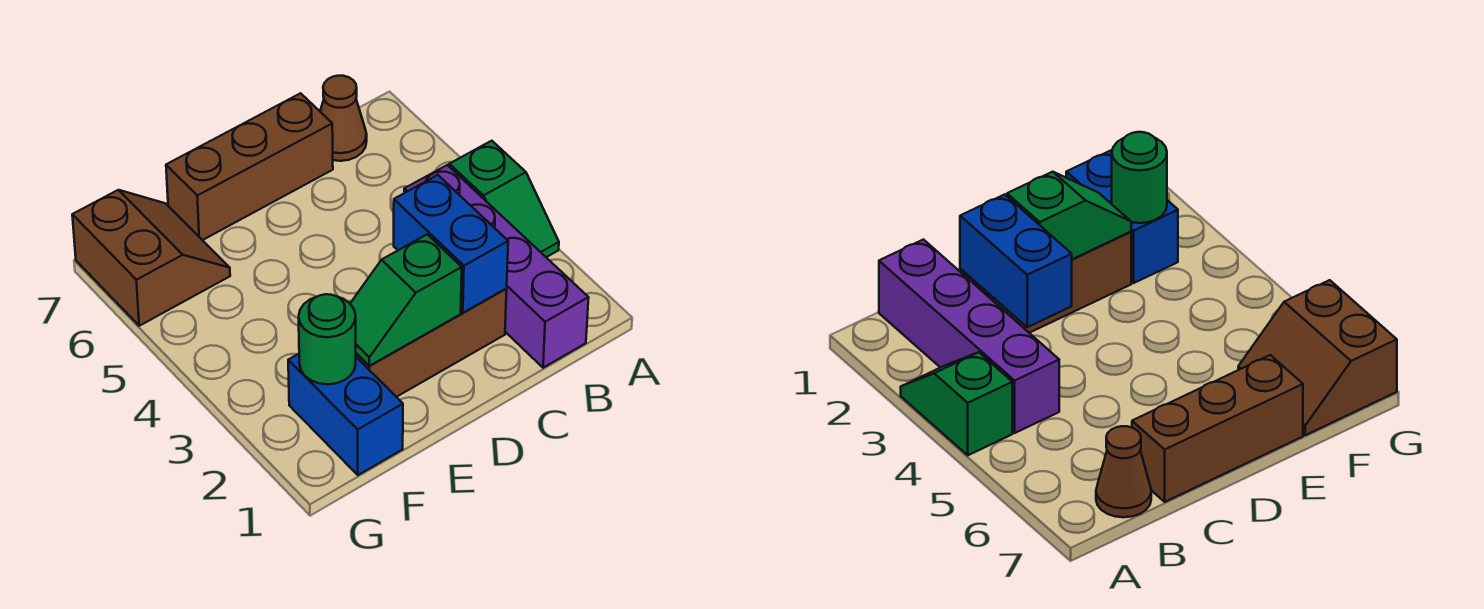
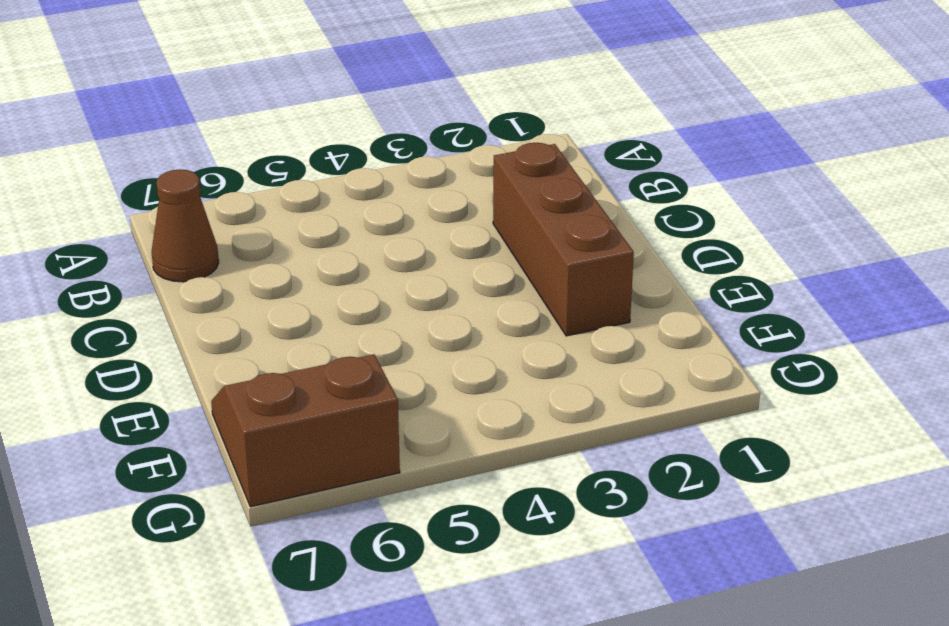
none -> green 1x2 slope [449,141,559,257]
none -> purple 1x4 brick [404,165,589,368]

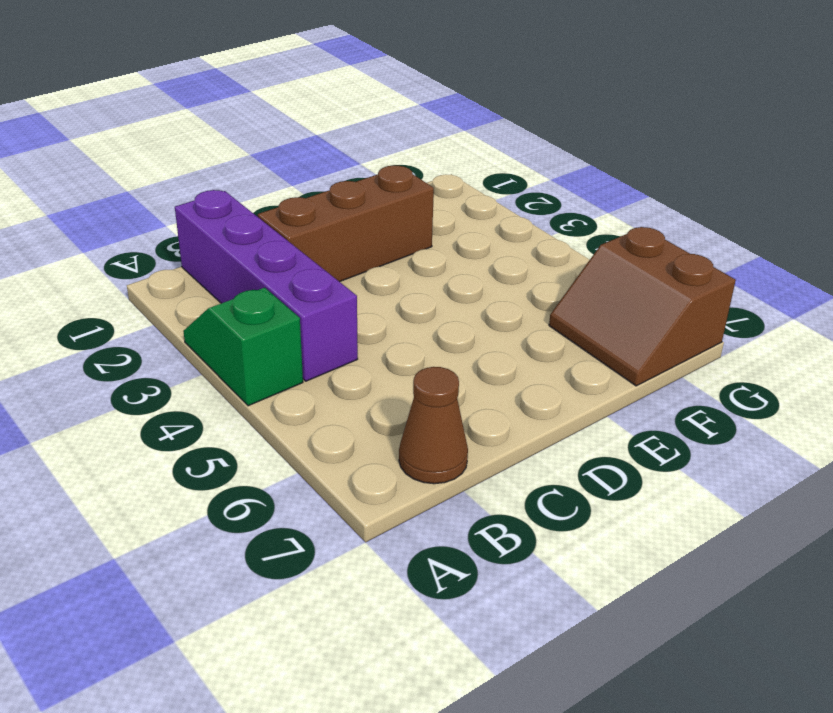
none -> brown 1x3 brick [166,93,333,240]
none -> blue 1x2 brick [288,354,403,475]

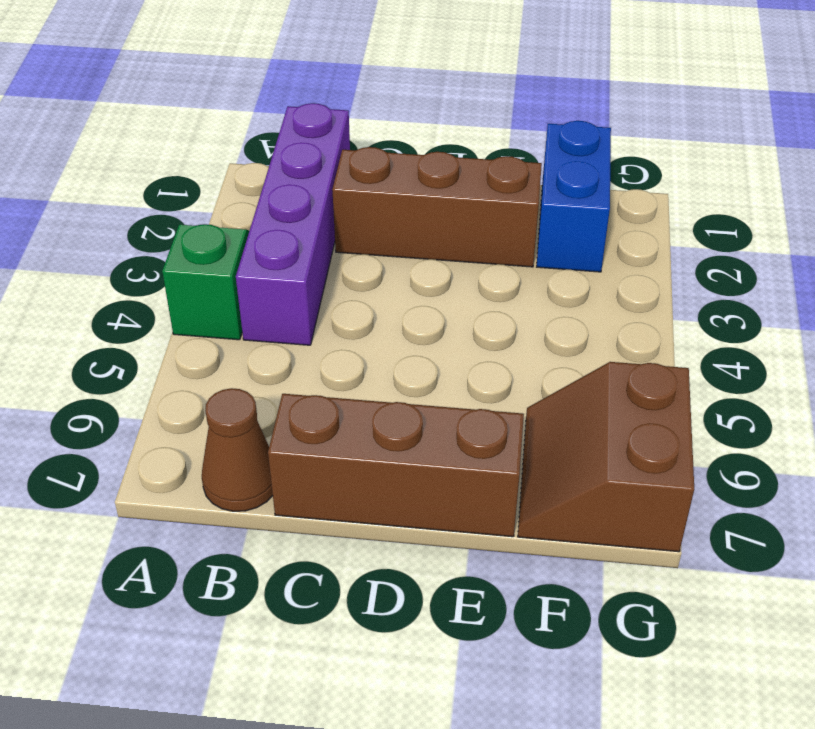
none -> blue 1x2 brick [394,175,508,313]
none -> green 1x2 slope [350,234,462,366]

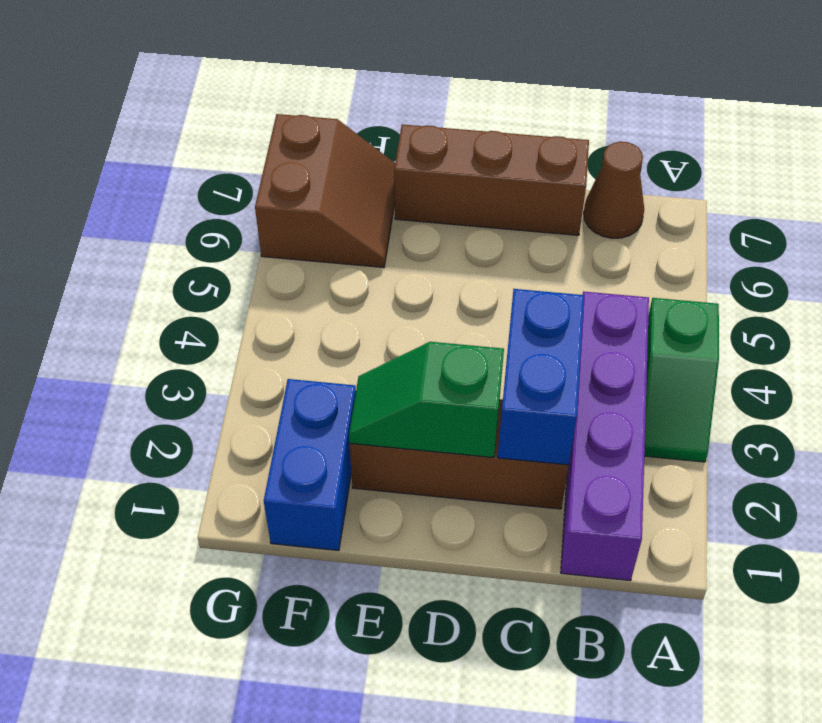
none -> green 1x1 round brick [299,294,356,384]

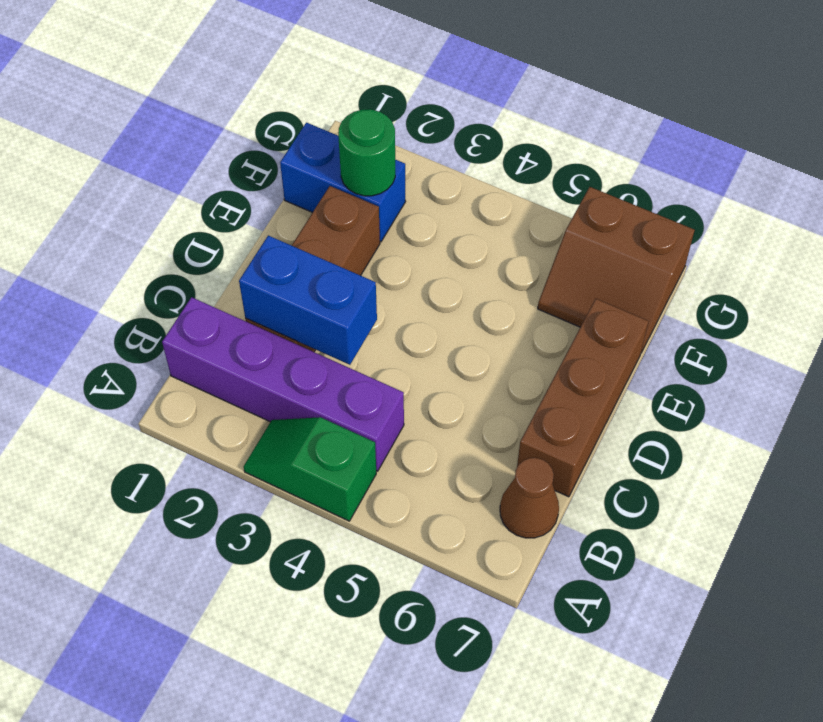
none -> green 1x2 slope [350,234,462,366]

